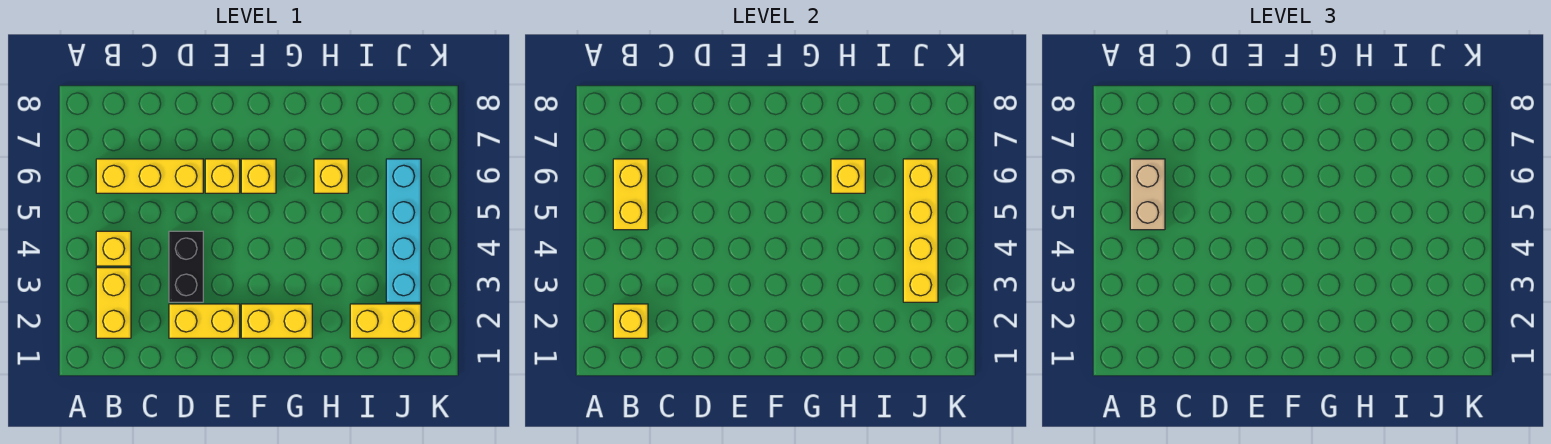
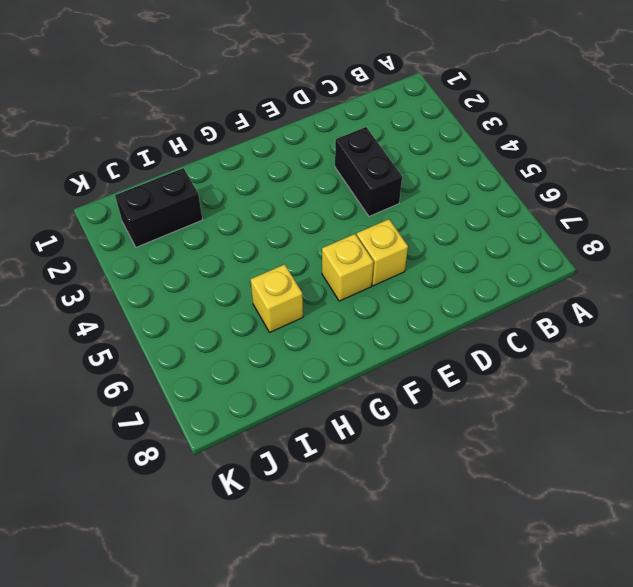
black 1x2 brick [115,168,203,247] -> yellow 1x2 brick [350,304,421,338]
none -> yellow 1x2 brick [96,268,131,338]
none -> yellow 1x1 brick [96,231,131,266]
none -> yellow 1x3 brick [96,159,203,193]

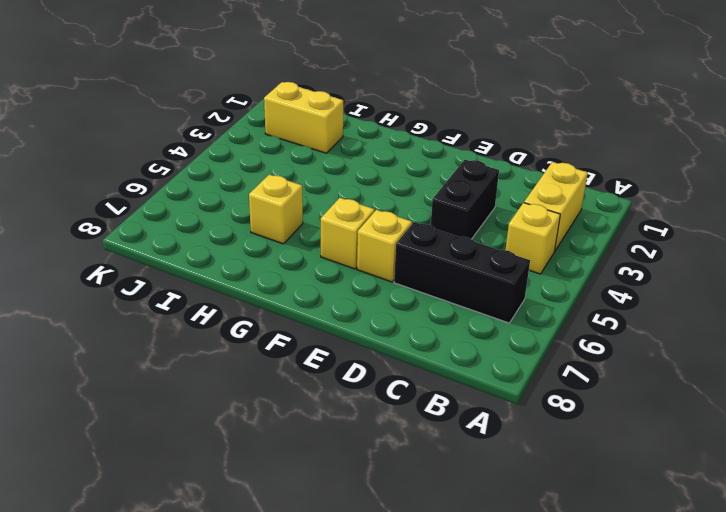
black 1x3 brick [394,222,530,323] -> yellow 1x3 brick [96,159,203,193]
none -> yellow 1x2 brick [169,304,240,338]
none -> yellow 1x2 brick [241,304,312,338]
none -> cyan 1x4 brick [386,159,421,302]

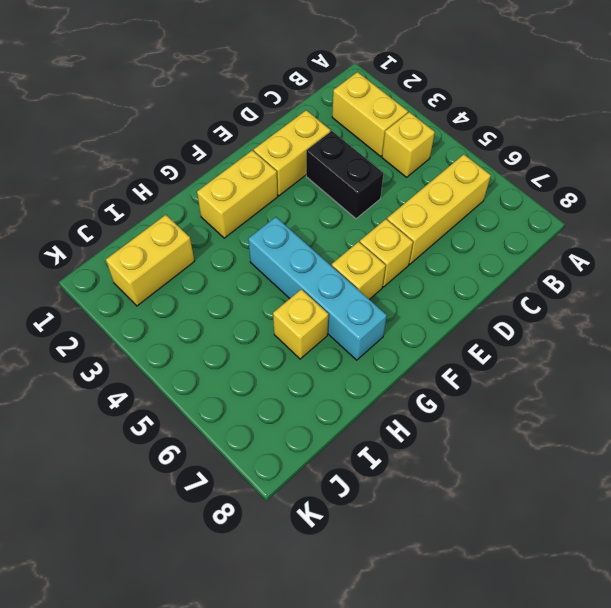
cyan 1x4 brick [248,217,387,360] -> cyan 1x4 brick moved to [386,159,421,302]
none -> yellow 1x1 brick [613,304,648,338]
none -> yellow 1x2 brick [613,159,648,230]
none -> yellow 1x1 brick [831,159,865,193]

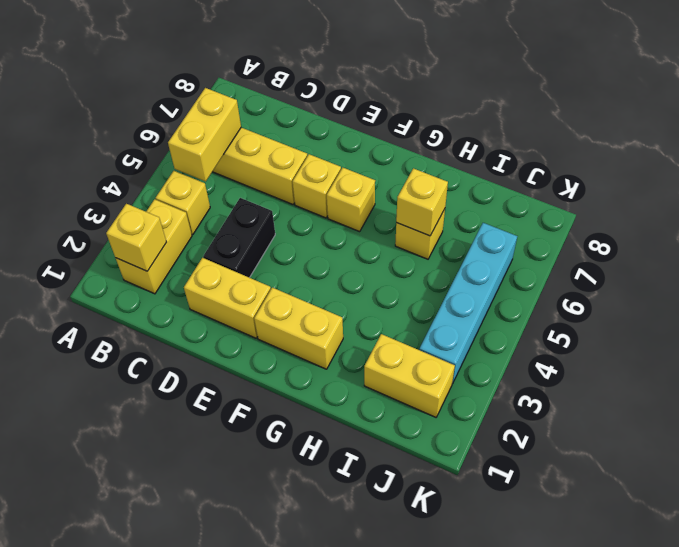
none -> yellow 1x4 brick [903,159,938,302]
none -> tan 1x2 brick [1130,159,1165,230]

